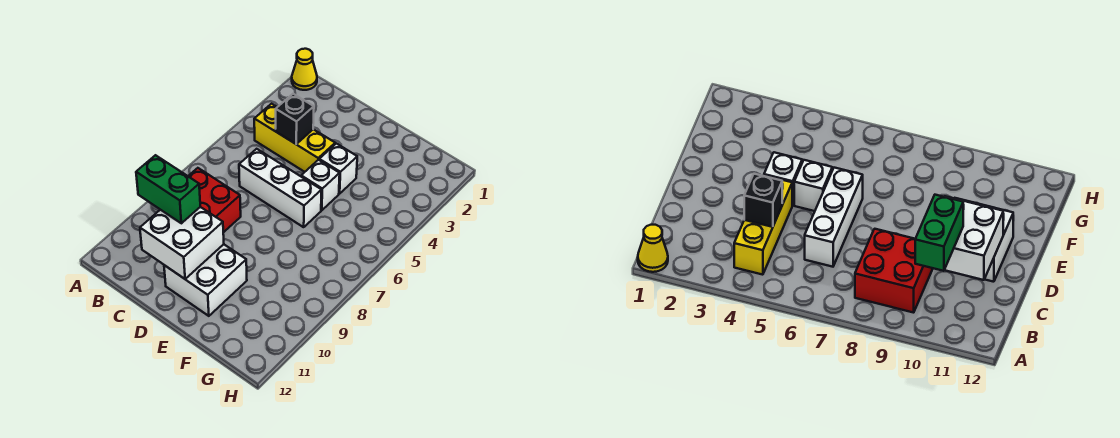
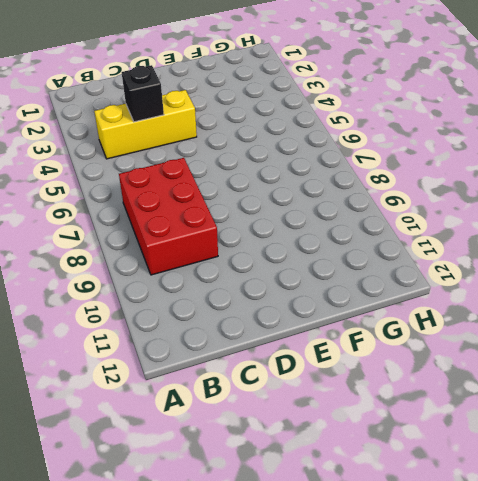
red 2x3 brick [119,158,218,275] -> red 2x2 brick [188,168,241,233]
none -> yellow 1x1 cone [292,49,317,90]
none -> white 1x3 brick [239,149,322,227]

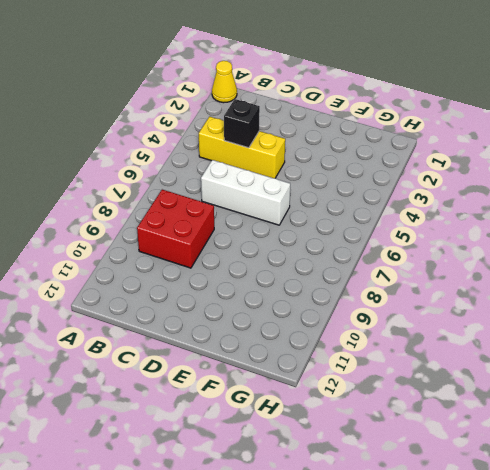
none -> white 2x2 brick [164,244,247,316]
none -> white 1x1 brick [319,143,357,194]

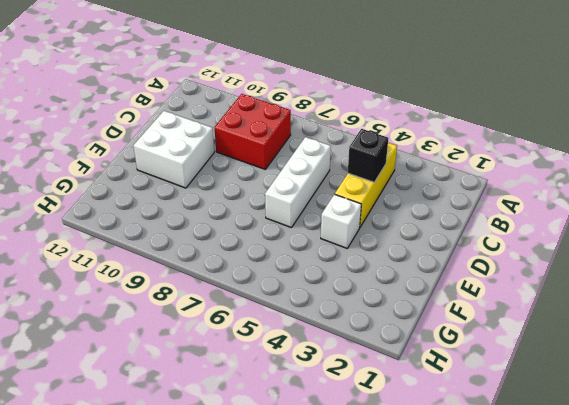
none -> yellow 1x1 cone [292,49,317,90]
none -> white 1x1 brick [301,160,340,210]

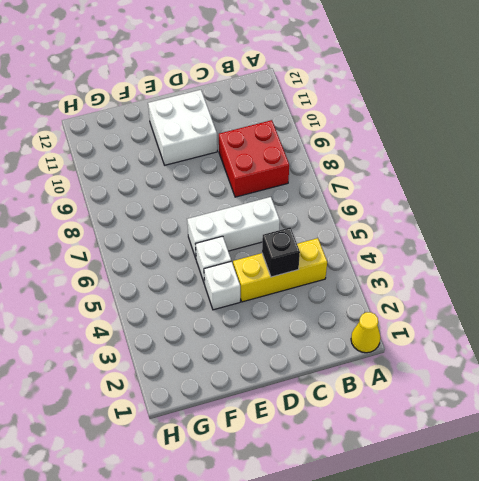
none -> white 2x2 brick [140,207,224,279]
none -> green 1x2 brick [136,155,200,223]

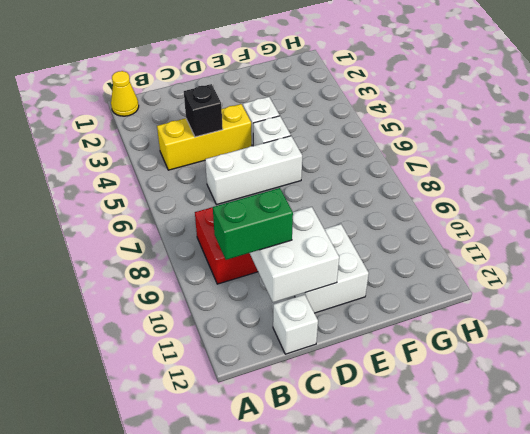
white 1x1 brick [273,294,318,354] -> none

